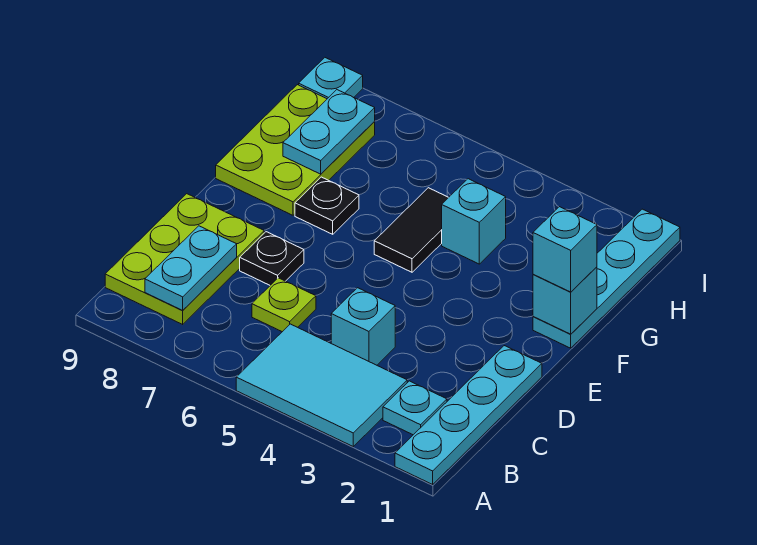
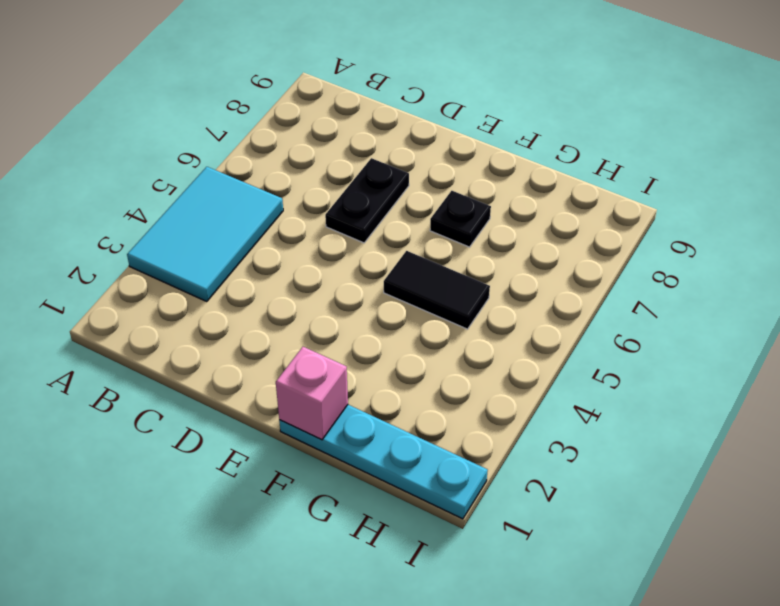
black 1x2 plate [325,158,409,243] -> black 1x1 plate [240,232,304,285]
pink 1x1 brick [276,347,348,440] -> cyan 1x1 brick [533,267,597,334]
none -> cyan 1x4 plate [395,346,542,484]
none -> cyan 1x1 plate [383,381,447,435]
none -> lime 2x3 plate [105,194,264,324]

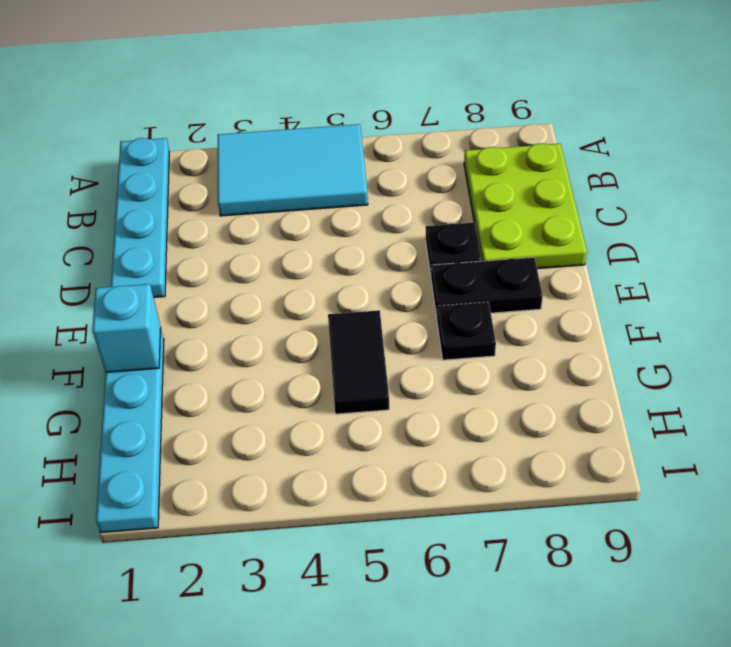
black 1x2 plate [431,257,543,317] -> none
none -> cyan 1x1 plate [383,381,447,435]
none -> cyan 1x1 brick [331,288,395,365]
none -> lime 1x1 plate [252,278,316,332]

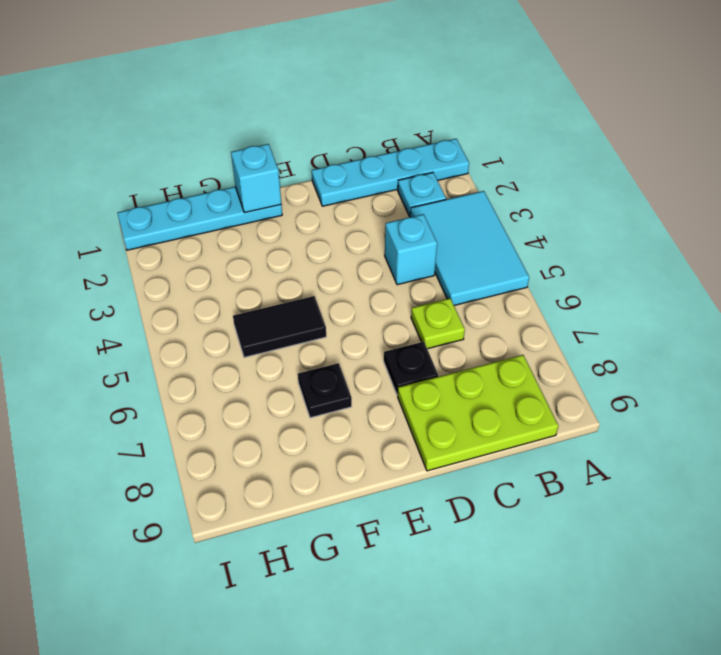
none -> lime 2x3 plate [216,85,375,215]
none -> cyan 1x1 brick [442,179,506,264]
none -> cyan 1x1 plate [299,58,363,99]

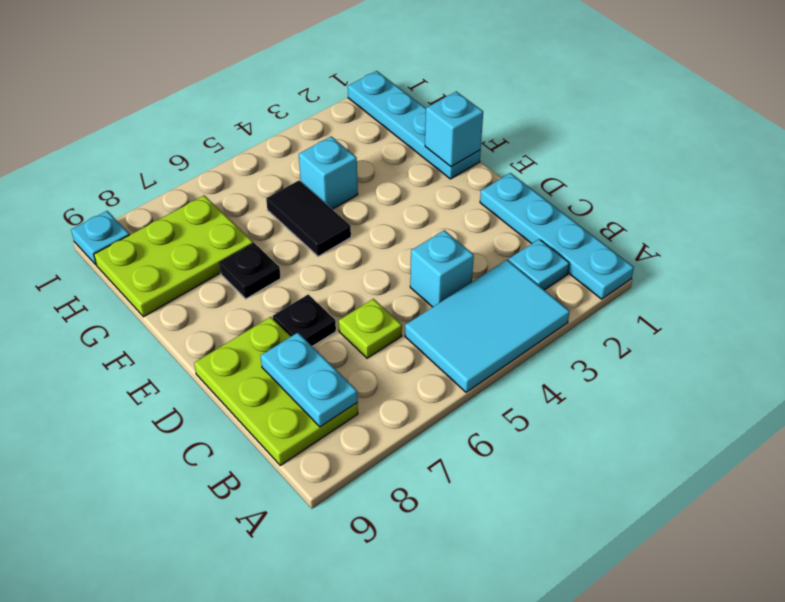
lime 2x3 plate [94,196,253,317] -> lime 2x3 plate turned to [216,85,375,215]
none -> cyan 1x2 plate [283,90,375,174]
none -> cyan 1x1 brick [533,207,597,292]

